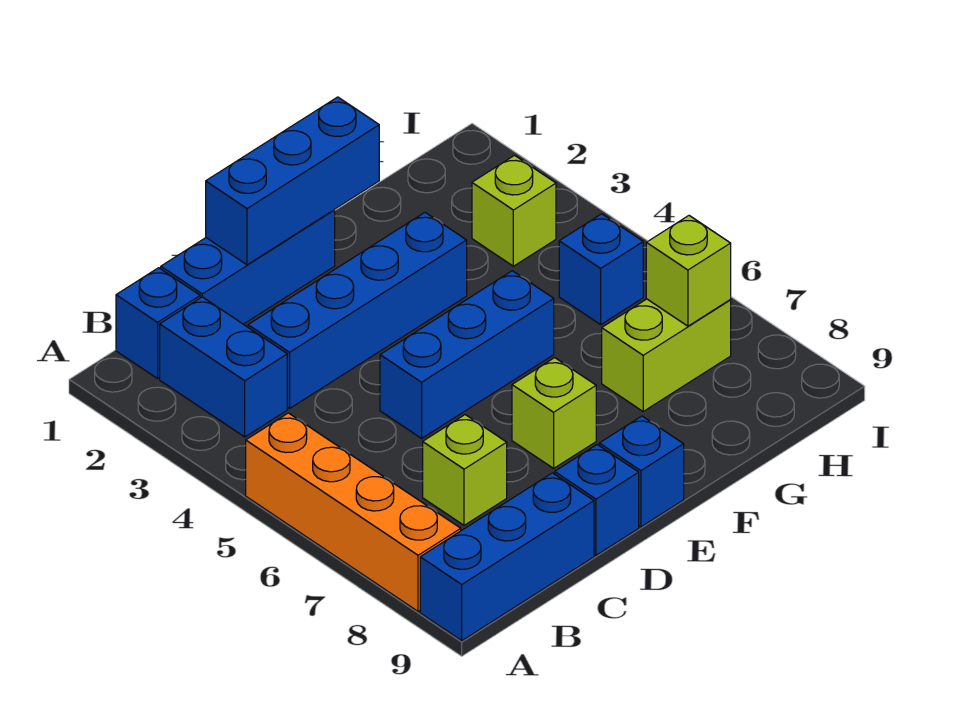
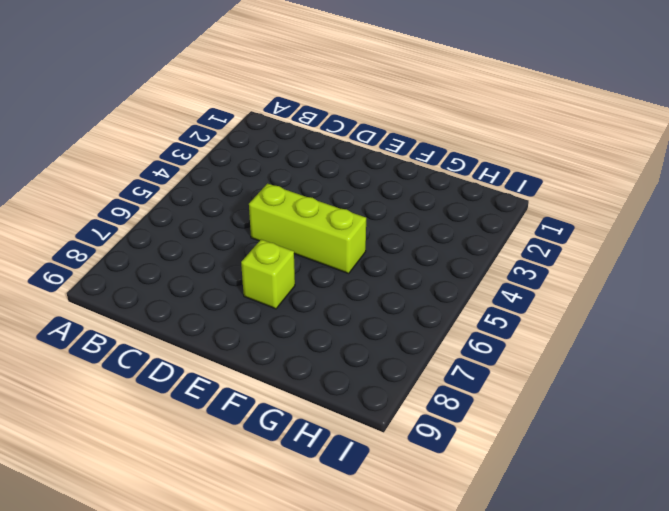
lime 1x3 brick [249,184,366,273] -> blue 1x3 brick [380,271,554,438]
none -> orange 1x4 brick [246,413,461,612]
none -> blue 1x3 brick [420,473,594,641]
none -> blue 1x1 brick [116,268,200,379]

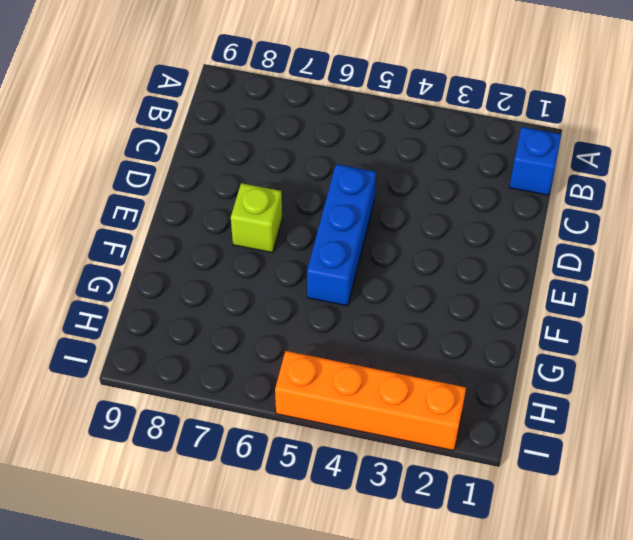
orange 1x4 brick [275,351,466,451] -> orange 1x4 brick moved to [246,413,461,612]
none -> blue 1x3 brick [420,473,594,641]
none -> blue 1x2 brick [160,297,287,437]
none -> blue 1x3 brick [161,210,335,324]

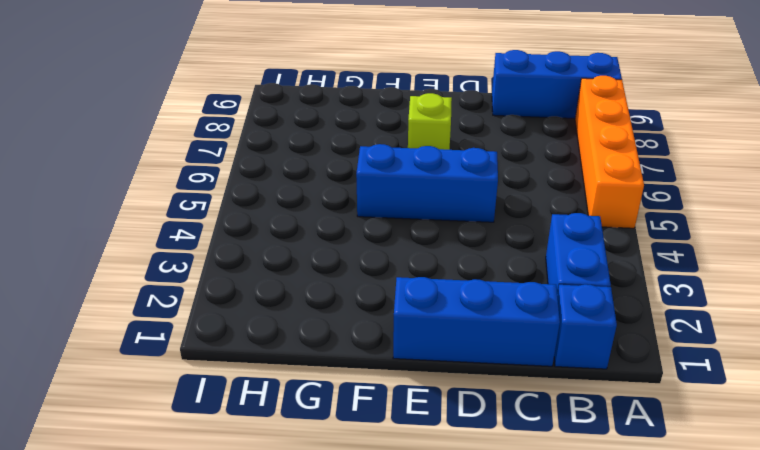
none -> blue 1x4 brick [248,213,467,408]
none -> lime 1x1 brick [423,415,507,525]
none -> blue 1x1 brick [555,445,639,555]

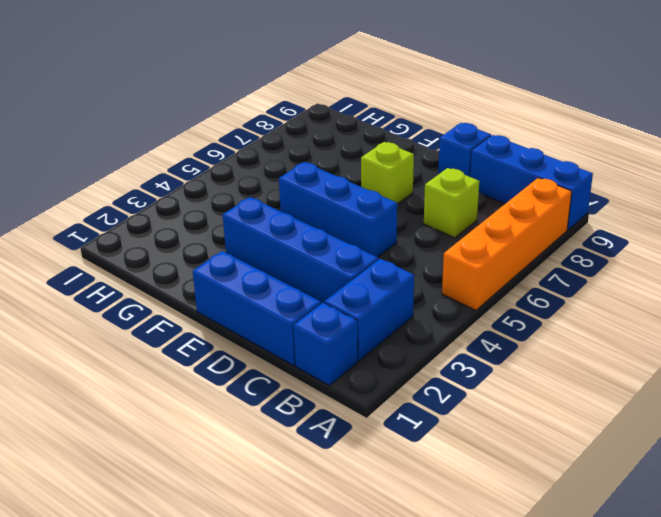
none -> blue 1x1 brick [599,416,684,527]
none -> lime 1x2 brick [602,299,731,411]
none -> lime 1x1 brick [472,155,556,266]

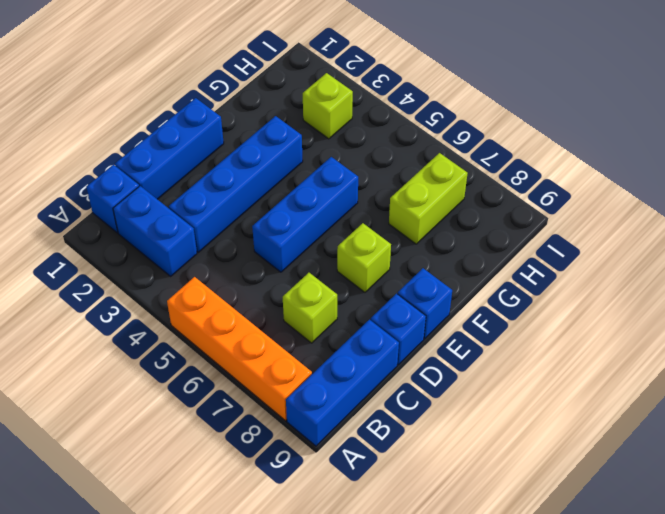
none -> blue 1x1 brick [559,214,643,325]
none -> blue 1x3 brick [206,97,379,265]
none -> lime 1x1 brick [646,216,731,326]

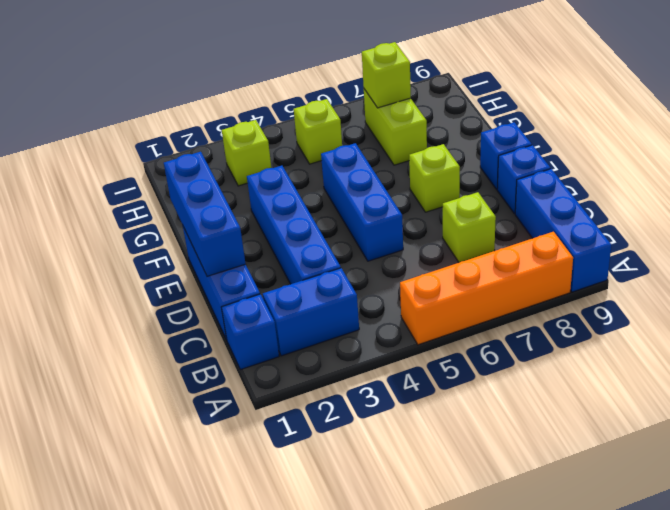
lime 1x1 brick [294,99,342,164] -> blue 1x1 brick [559,214,643,325]

